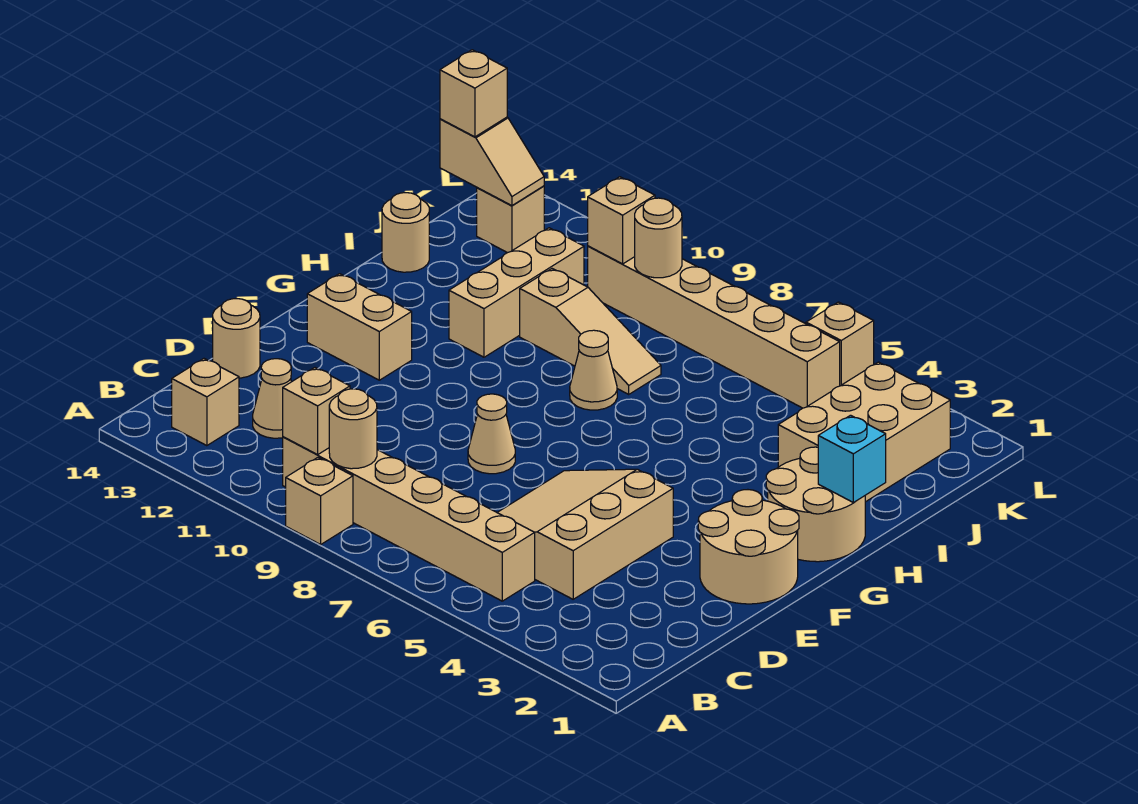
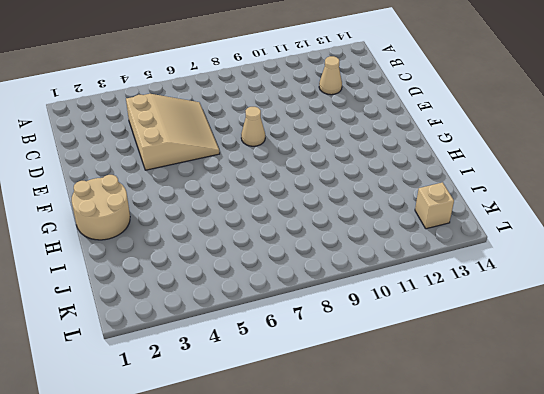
none -> tan 1x1 brick [286,458,353,544]
none -> tan 1x6 brick [283,437,535,601]
none -> tan 1x1 brick [172,359,239,446]

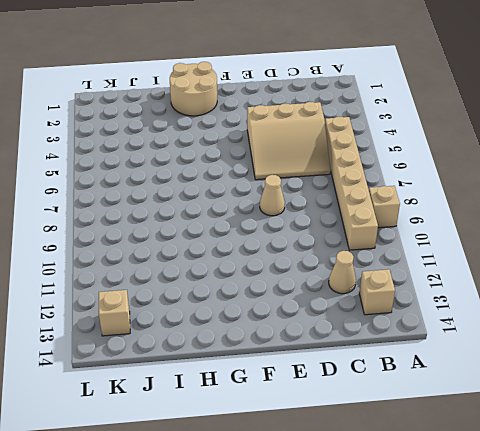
none -> tan 1x1 round brick [213,299,260,378]
none -> tan 2x2 round brick [698,490,799,604]
none -> tan 1x2 brick [307,274,412,380]

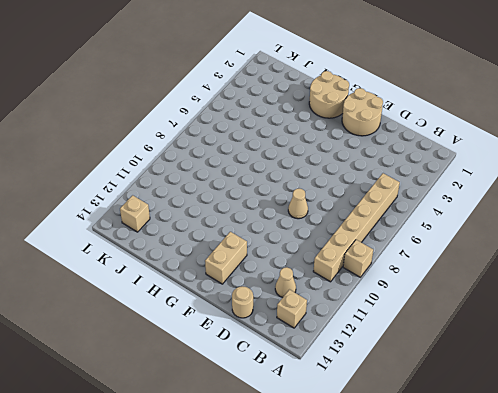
none -> tan 3x3 slope [497,469,673,599]
none -> tan 1x1 cone [570,330,617,410]
none -> tan 1x3 brick [449,228,584,357]

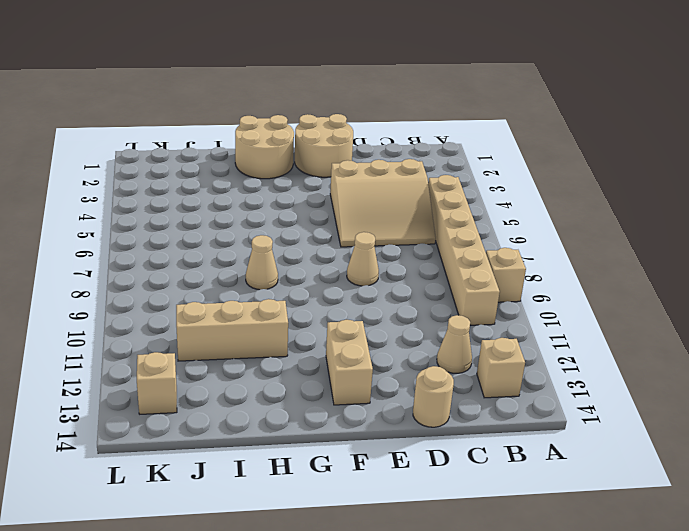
none -> tan 2x3 brick [778,362,950,502]
none -> tan 1x3 slope [520,269,661,394]
none -> tan 1x1 round brick [382,193,429,272]

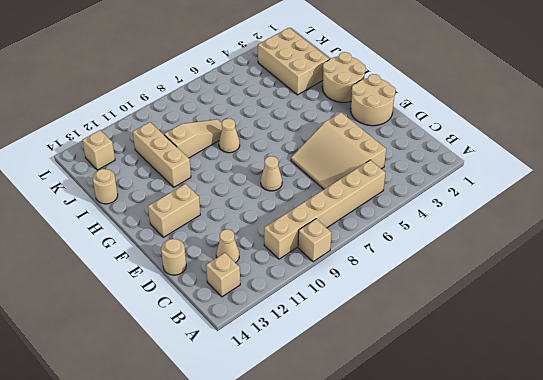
none -> tan 1x6 brick [588,246,840,408]
none -> tan 1x1 brick [806,302,874,386]
none -> tan 1x1 round brick [329,389,377,469]

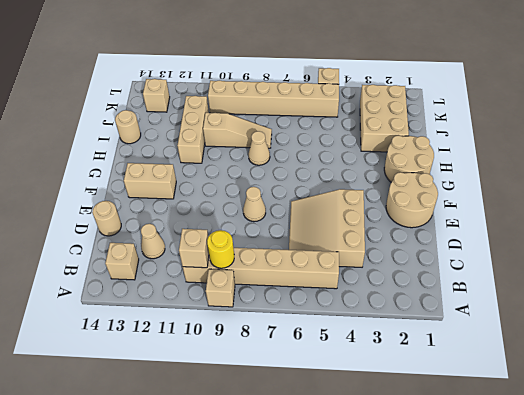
yellow 1x1 round brick [207,230,234,268] -> tan 1x1 round brick [329,389,377,469]
none -> cyan 1x1 brick [818,415,886,502]
none -> tan 1x1 round brick [635,198,682,278]
none -> tan 1x1 brick [588,177,655,264]

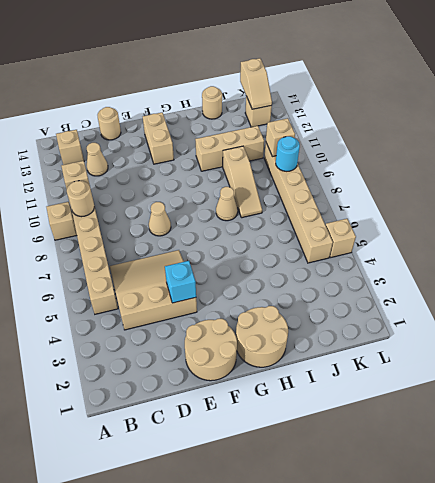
cyan 1x1 brick [165,261,196,303] -> cyan 1x1 brick moved to [818,415,886,502]
cyan 1x1 round brick [276,136,300,171] -> tan 1x1 round brick [635,198,682,278]
none -> tan 2x3 brick [778,362,950,502]
none -> tan 1x1 brick [440,50,507,137]

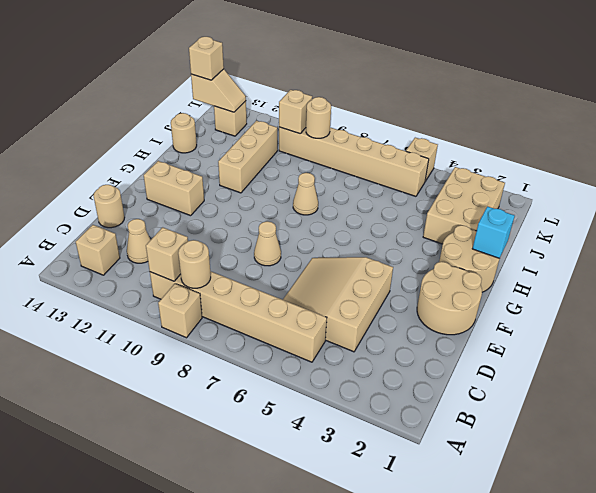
none -> tan 1x3 slope [520,269,661,394]

